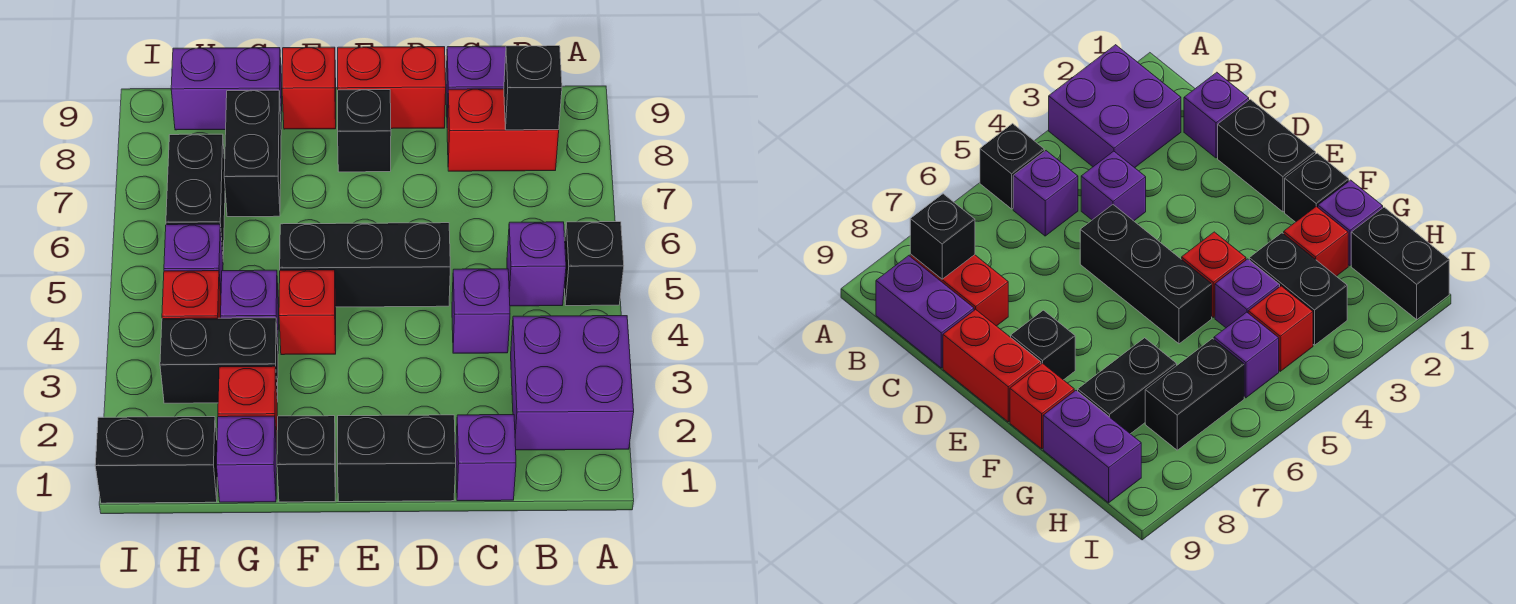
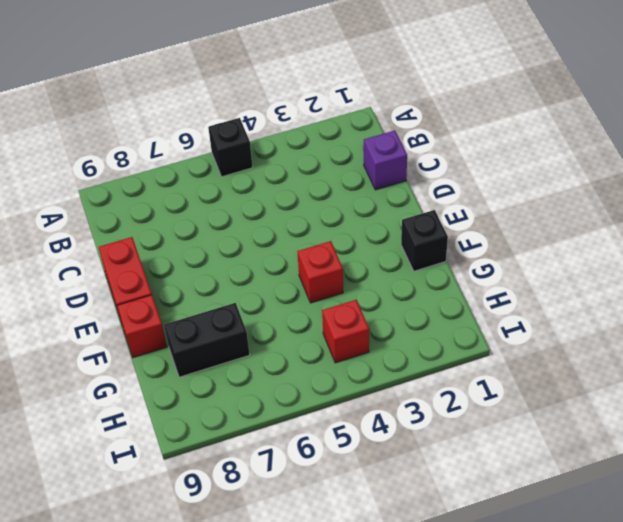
none -> purple 2x2 brick [511,316,634,450]
none -> purple 1x1 brick [507,222,566,306]
none -> red 1x2 brick [447,89,559,171]

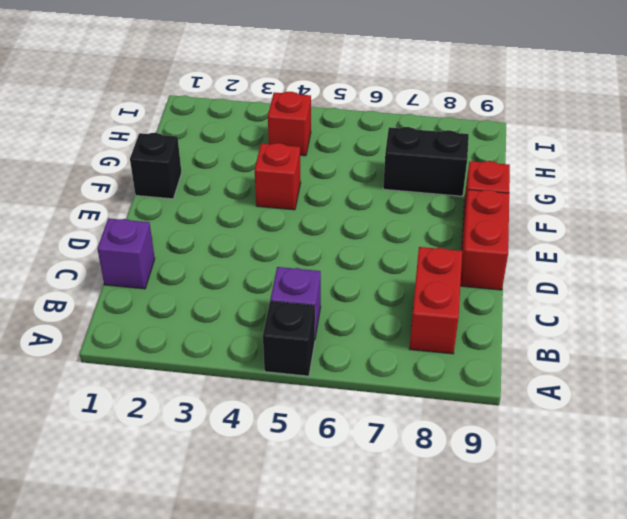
none -> purple 2x2 brick [511,316,634,450]
none -> purple 1x2 brick [446,46,506,119]
none -> purple 1x1 brick [452,269,510,353]

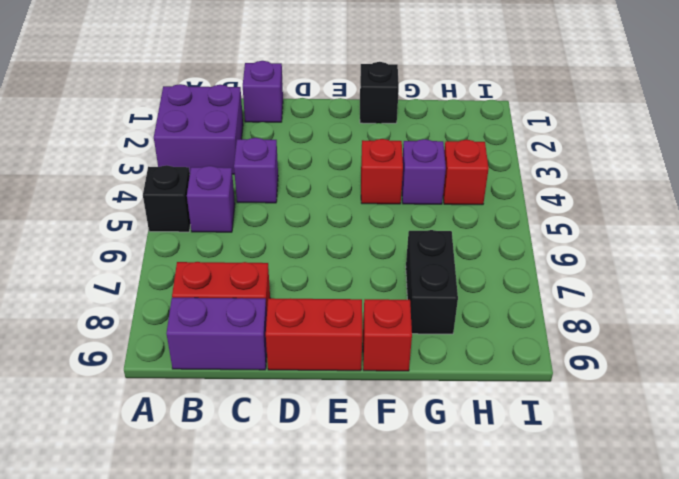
none -> black 1x2 brick [338,415,456,502]
none -> black 1x3 brick [280,223,450,307]
none -> black 1x1 brick [338,90,391,172]

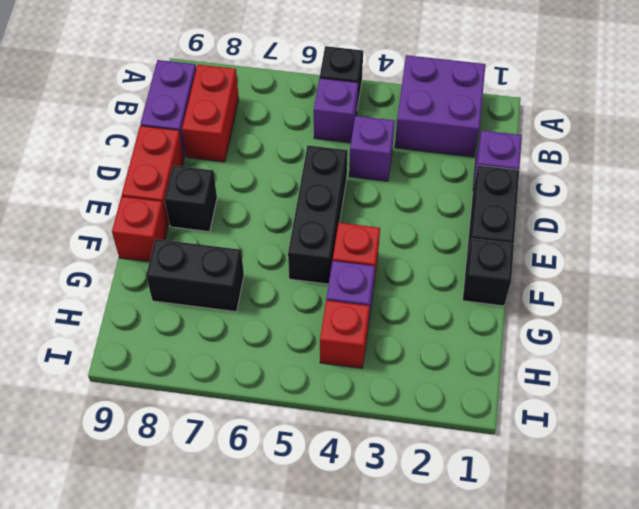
none -> purple 1x1 brick [217,416,277,502]
none -> red 1x1 brick [218,366,277,448]
none -> black 1x2 brick [160,318,278,403]

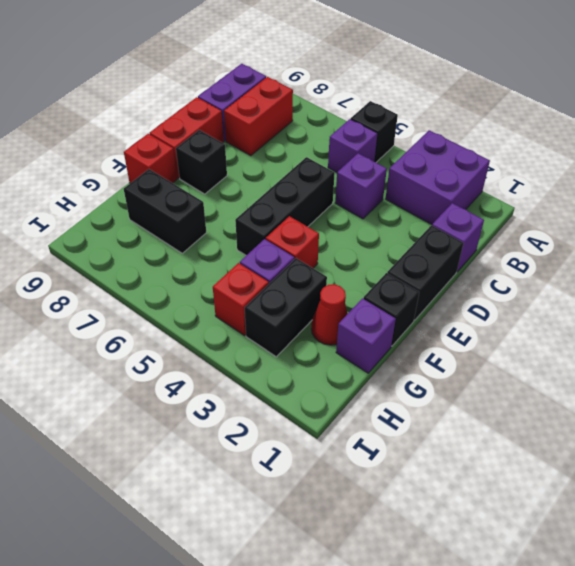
red 1x1 cone [311,284,348,345] -> red 1x1 brick [218,366,277,448]
none -> purple 1x2 brick [171,48,282,130]
none -> black 1x2 brick [95,417,217,503]
none -> purple 1x1 brick [164,224,223,290]

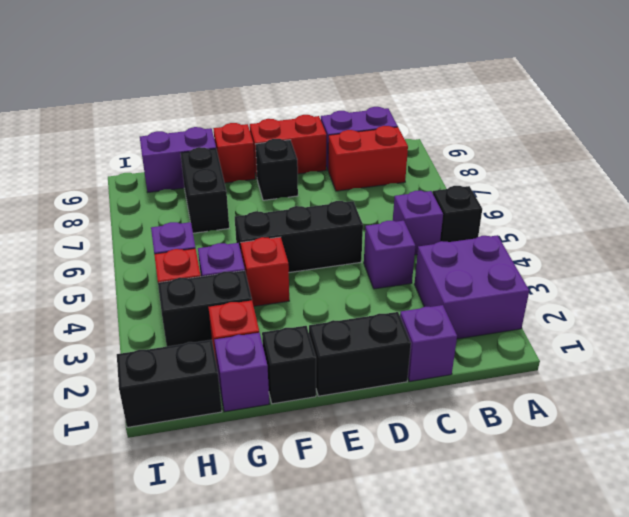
none -> black 1x2 brick [166,134,225,254]
none -> black 1x1 brick [504,46,562,130]

